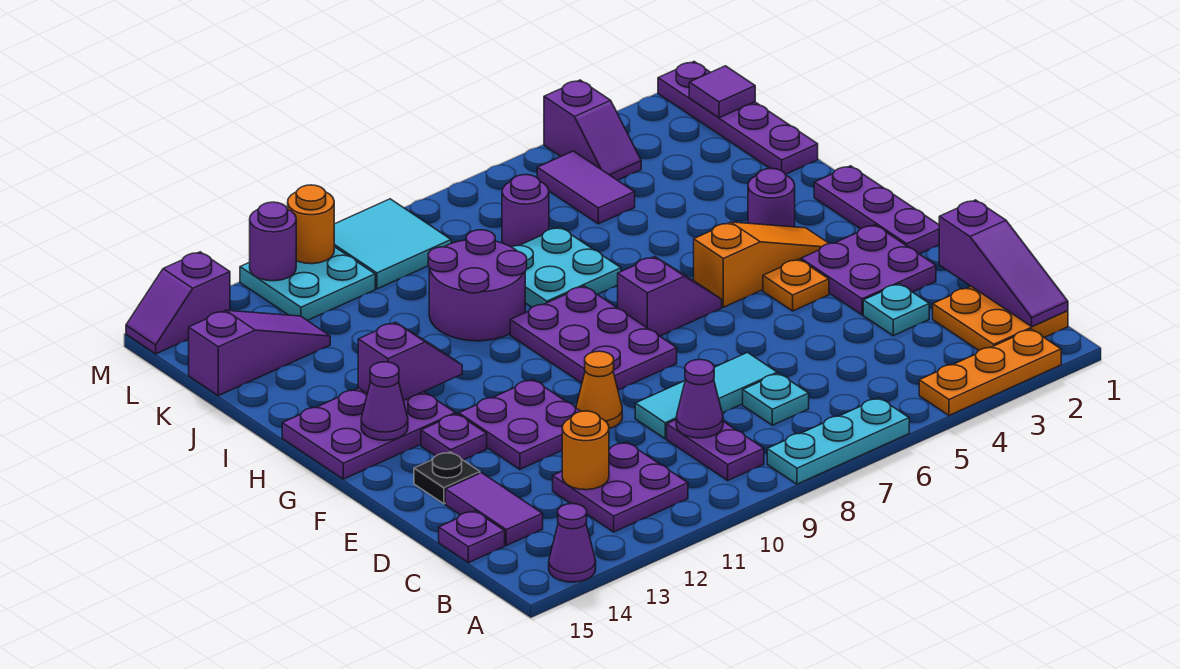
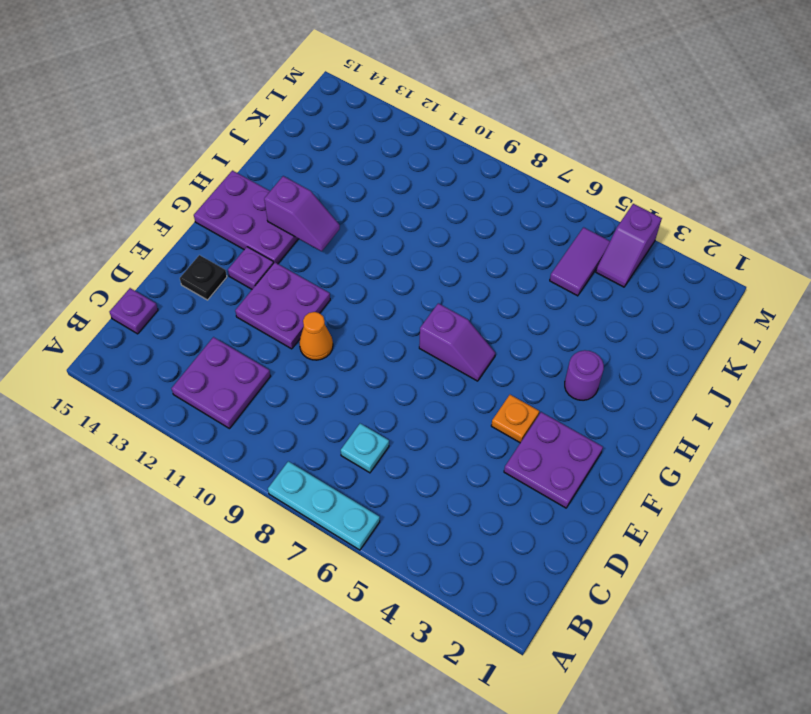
none -> orange 1x3 plate [919,329,1061,415]
none -> purple 1x1 cone [549,504,596,582]
none -> orange 2x2 plate [933,287,1068,350]
none -> purple 1x2 plate [667,420,764,480]

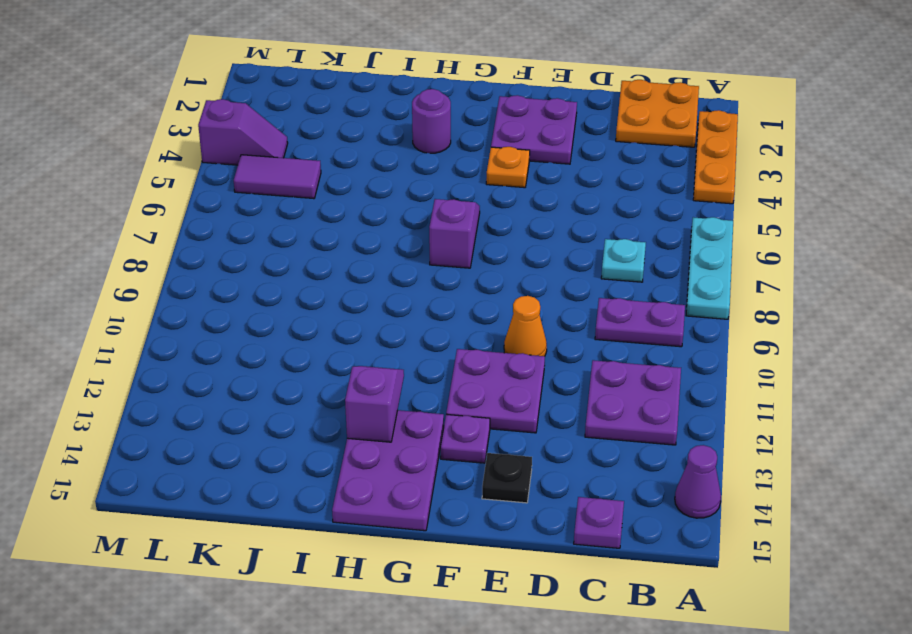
none -> purple 1x2 tile [445,473,543,546]
none -> cyan 1x1 plate [863,284,929,336]
none -> cyan 1x3 tile [635,353,777,439]
none -> purple 1x3 plate [814,166,939,254]

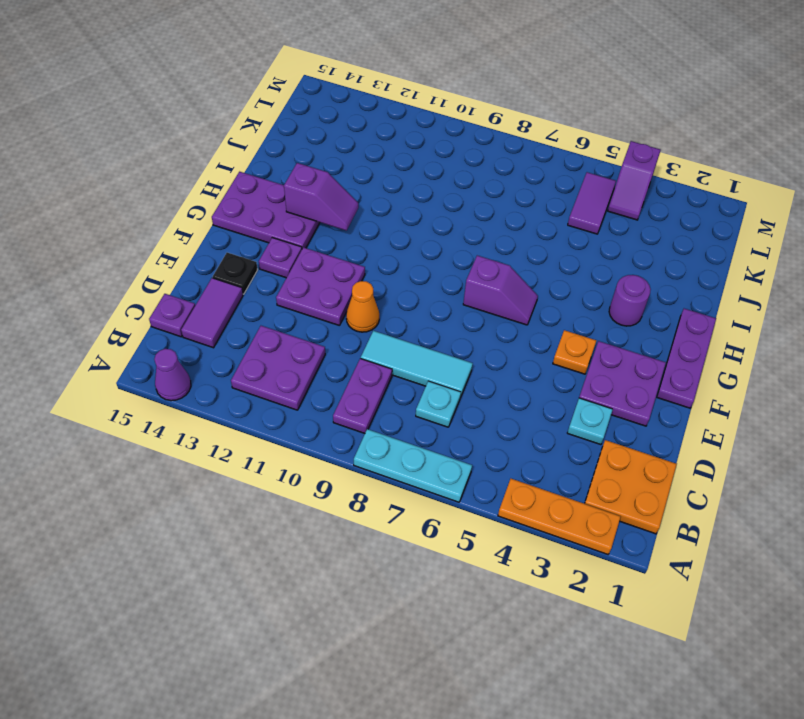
none -> purple 2x3 plate [510,286,677,390]
none -> orange 1x3 slope [694,222,829,307]
none -> cyan 2x2 plate [512,227,621,307]
none -> purple 2x2 round brick [428,230,527,341]

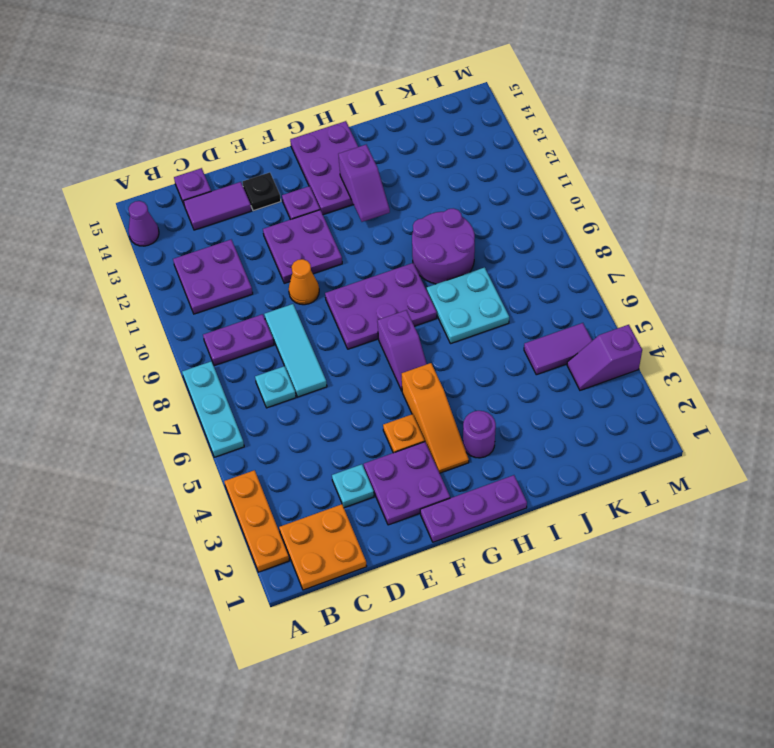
none -> purple 1x4 plate [658,62,818,174]
none -> purple 1x1 round brick [502,175,549,247]
none -> purple 1x3 slope [189,310,330,396]
none -> cyan 2x2 tile [334,199,451,289]

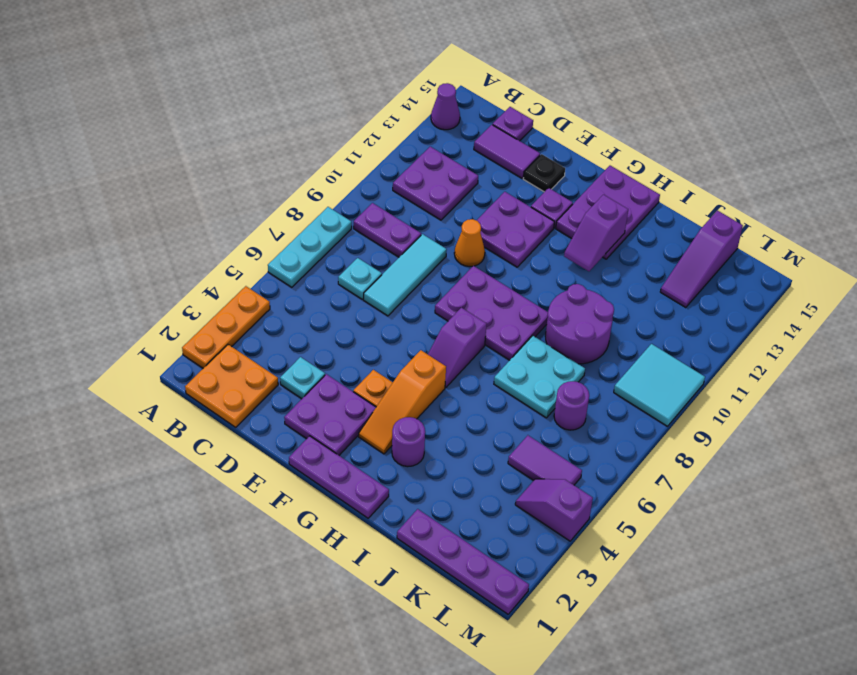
none -> cyan 2x2 plate [240,247,375,320]
none -> purple 1x2 slope [126,252,230,354]
none -> purple 1x3 slope [939,200,1068,326]
none -> purple 1x1 cone [676,360,723,438]

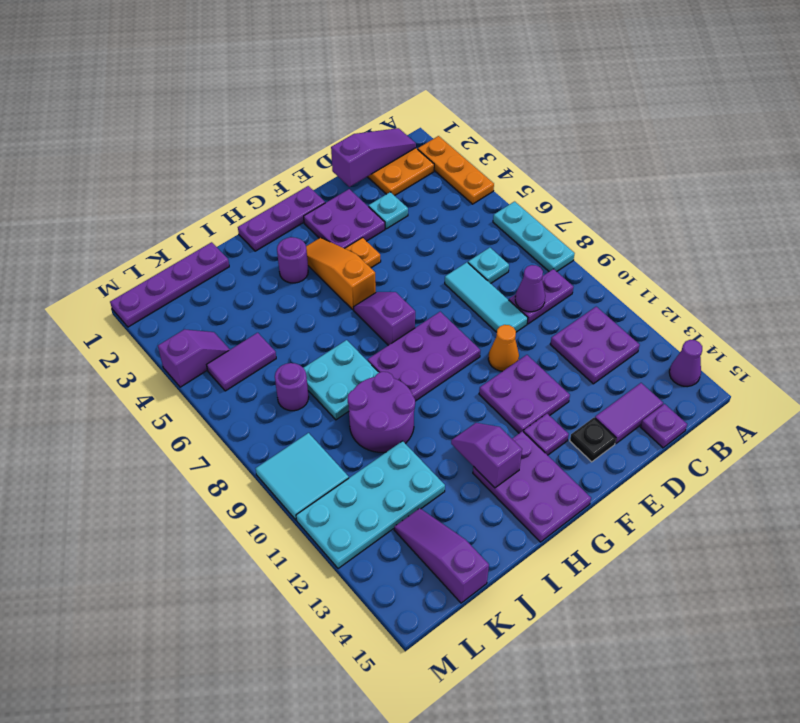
cyan 2x4 plate [296,441,445,569] -> cyan 2x2 plate [240,247,375,320]
none -> purple 1x2 slope [126,252,230,354]
none -> orange 1x1 round brick [562,411,609,490]
none -> purple 1x1 cone [361,362,408,440]
none -> purple 1x1 tile [689,66,755,118]

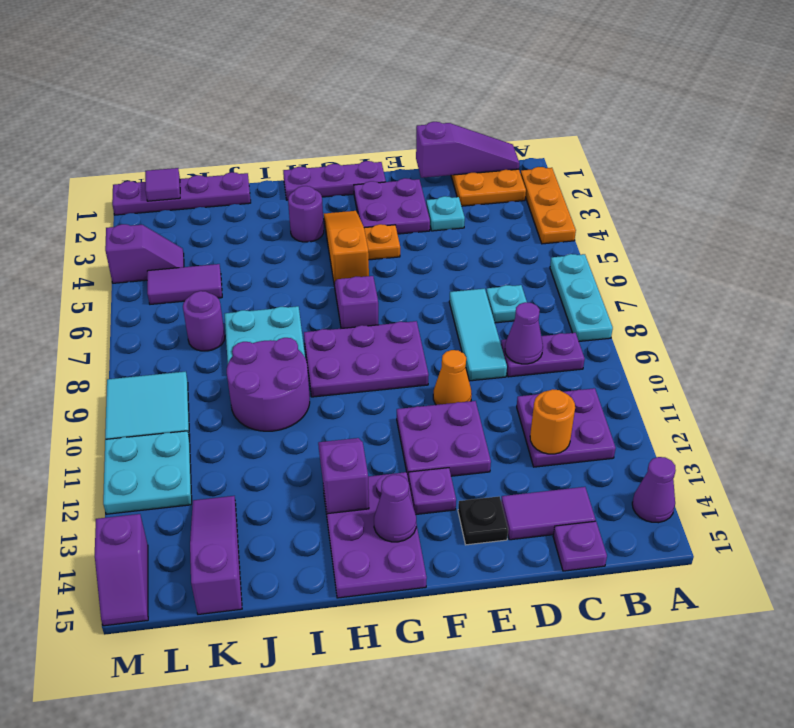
none -> orange 1x1 round brick [288,185,334,264]
none -> purple 1x1 round brick [250,202,296,281]

